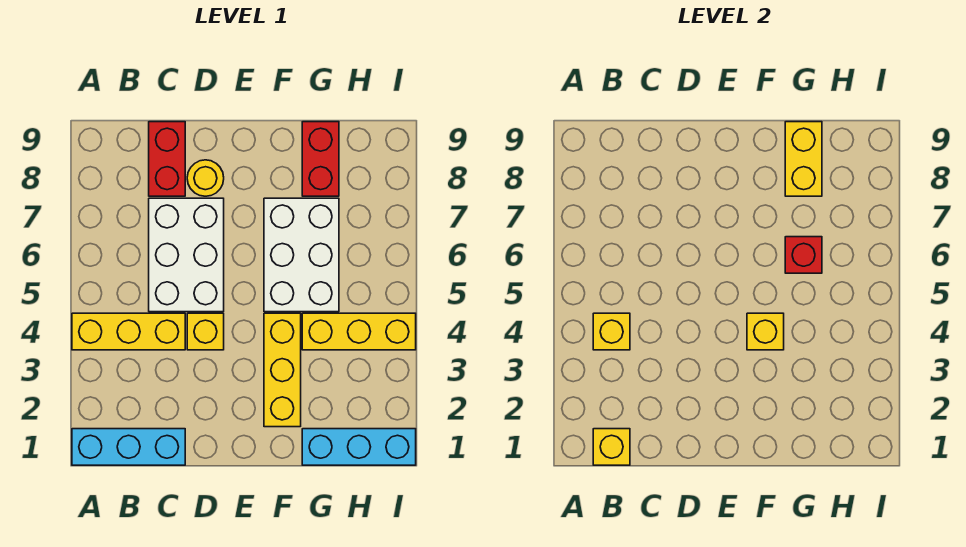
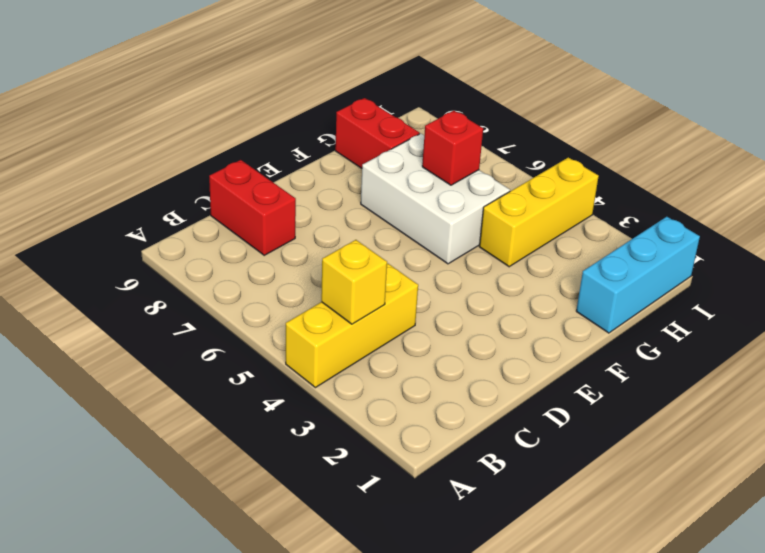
none -> cyan 1x3 brick [72,429,185,465]
none -> white 2x3 brick [149,198,224,312]
none -> yellow 1x1 brick [187,313,224,350]

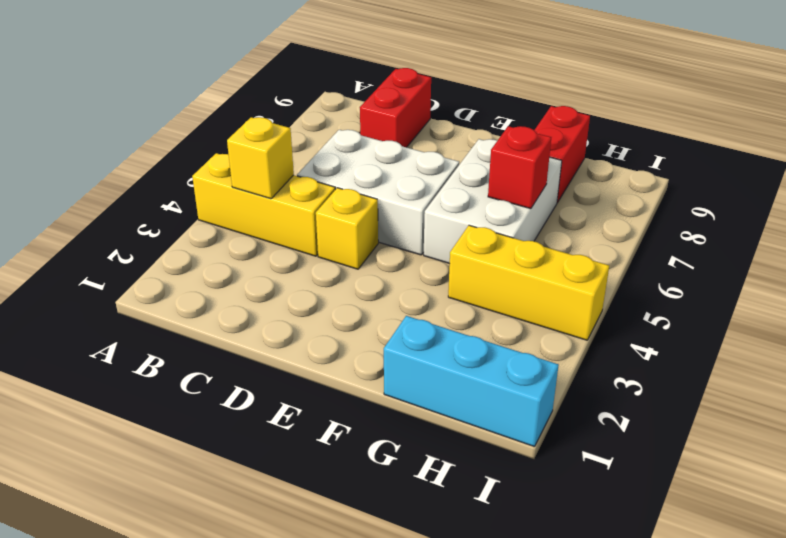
white 2x3 brick [297,130,459,255] -> white 2x3 brick turned to [149,198,224,312]
none -> cyan 1x3 brick [72,429,185,465]
none -> yellow 1x1 round brick [187,160,224,196]
none -> yellow 1x3 brick [264,313,301,427]

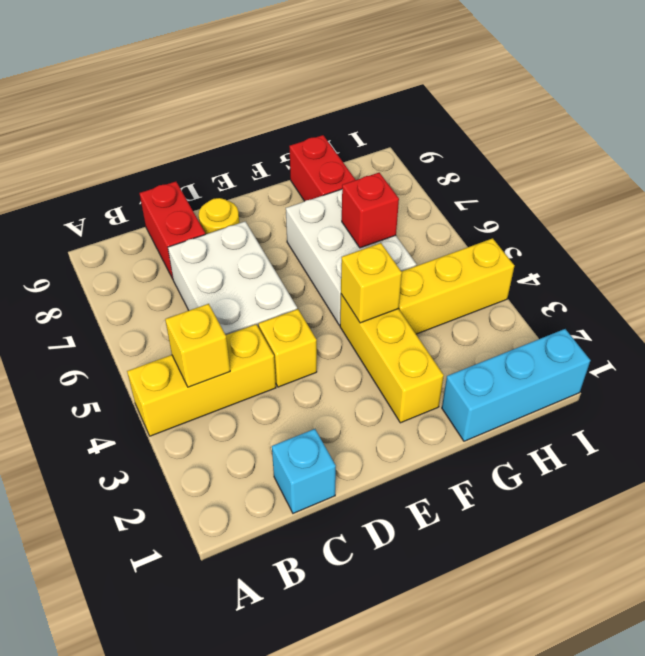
cyan 1x1 brick [272,429,336,513] -> cyan 1x3 brick [72,429,185,465]
none -> yellow 1x1 brick [593,429,630,465]
none -> yellow 1x2 brick [785,122,822,196]

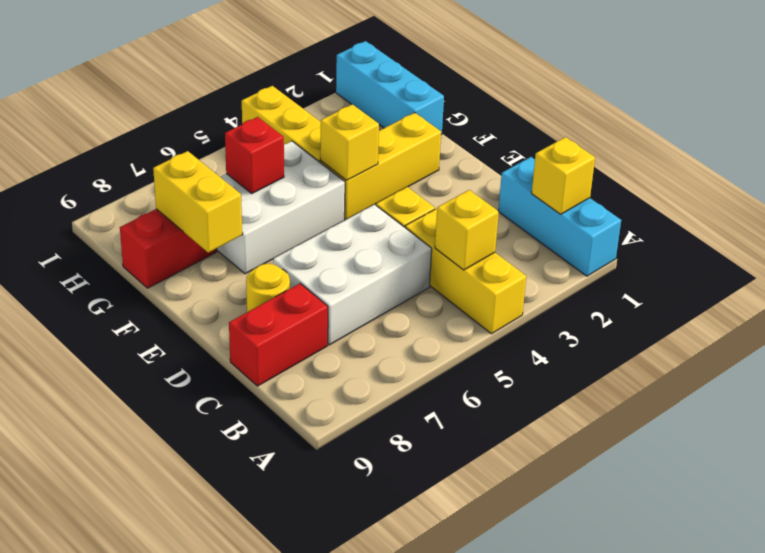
yellow 1x2 brick [153,151,242,253] -> yellow 1x2 brick turned to [785,122,822,196]

